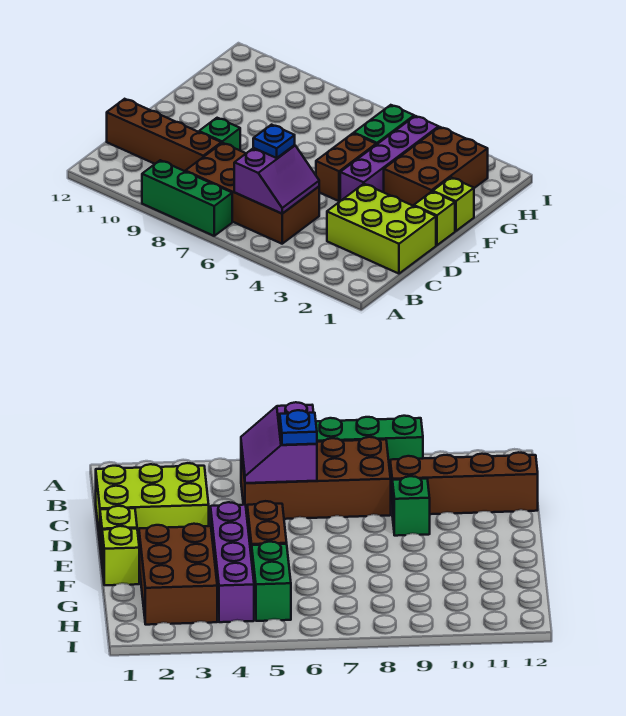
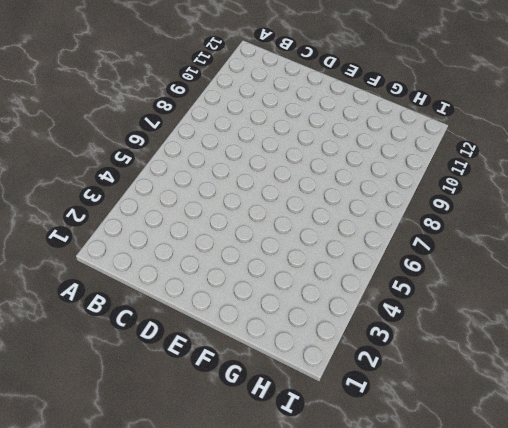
none -> green 1x3 brick [142,160,232,236]
none -> brown 2x4 brick [185,143,319,244]
none -> lime 2x3 brick [327,184,436,274]

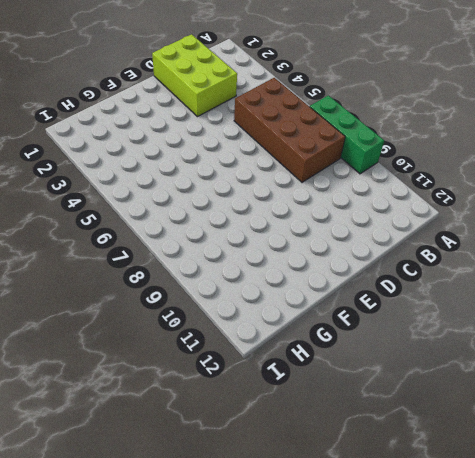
none -> brown 1x4 brick [107,99,221,171]
none -> green 1x1 brick [199,118,240,150]
none -> lime 1x1 brick [414,192,455,245]

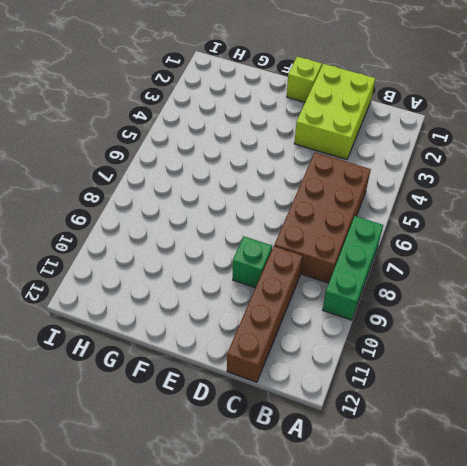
none -> purple 1x4 brick [340,116,439,201]
none -> brown 1x2 brick [316,133,376,201]
none -> lime 1x1 brick [433,177,474,231]

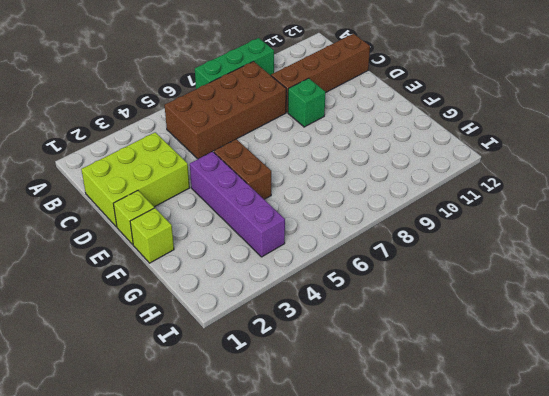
none -> brown 2x3 brick [384,127,488,206]
none -> green 1x2 brick [354,105,414,145]
none -> purple 2x2 slope [234,145,319,214]

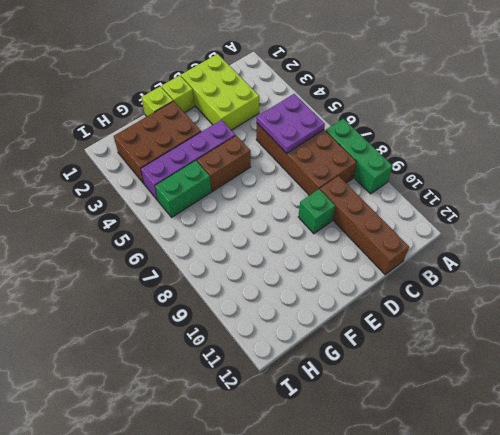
purple 2x2 plate [257,94,325,153] -> purple 2x2 slope [234,145,319,214]
none -> blue 1x1 plate [253,125,295,158]

